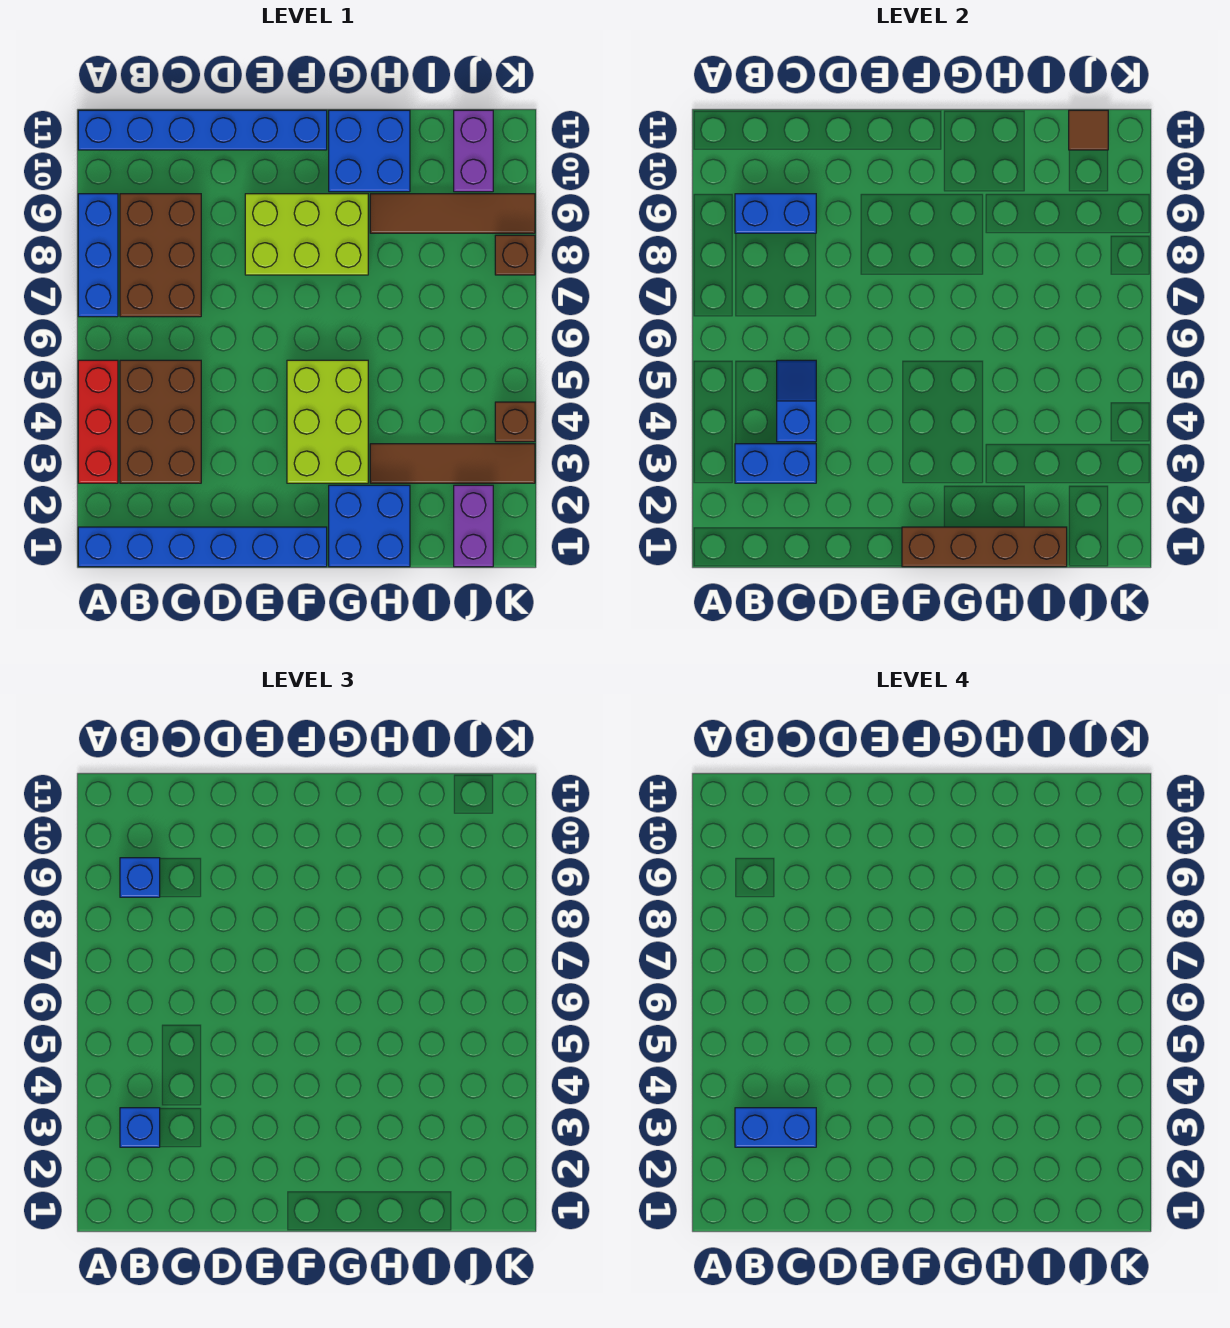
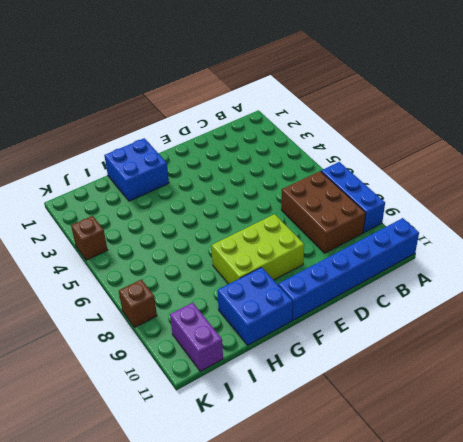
none -> blue 1x6 brick [78,527,327,567]
none -> red 1x3 brick [78,360,118,483]
none -> brown 2x3 brick [120,360,201,483]

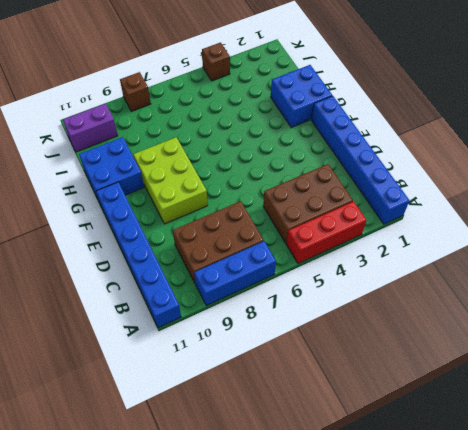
none -> lime 2x3 brick [287,360,368,483]
none -> brown 1x4 tile [370,444,535,483]
none -> brown 1x4 tile [370,194,535,233]

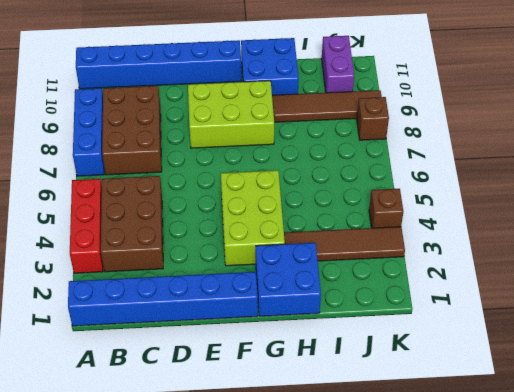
none -> purple 1x2 brick [454,485,493,567]
none -> blue 1x2 brick [735,444,816,483]
none -> blue 1x2 brick [735,194,816,233]

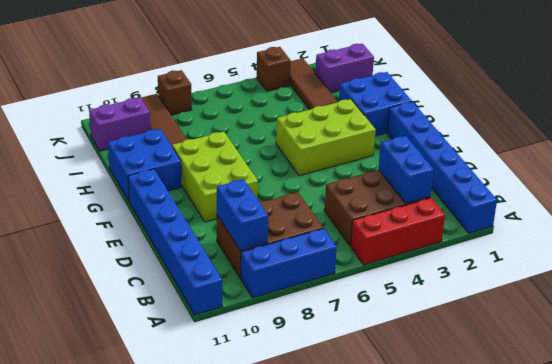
none -> blue 1x2 slope [777,360,816,442]
none -> brown 1x4 brick [902,527,1067,567]
none -> brown 1x1 tile [1069,110,1108,150]

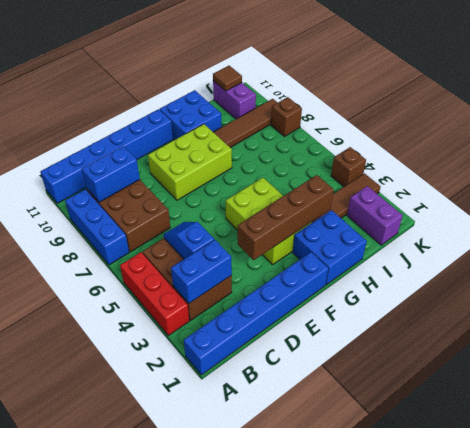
brown 1x4 brick [238,175,334,260] -> brown 1x4 brick moved to [902,527,1067,567]
none -> blue 1x1 brick [120,1108,160,1147]
none -> blue 1x1 brick [120,858,160,897]
none -> blue 1x2 brick [735,1108,816,1147]

